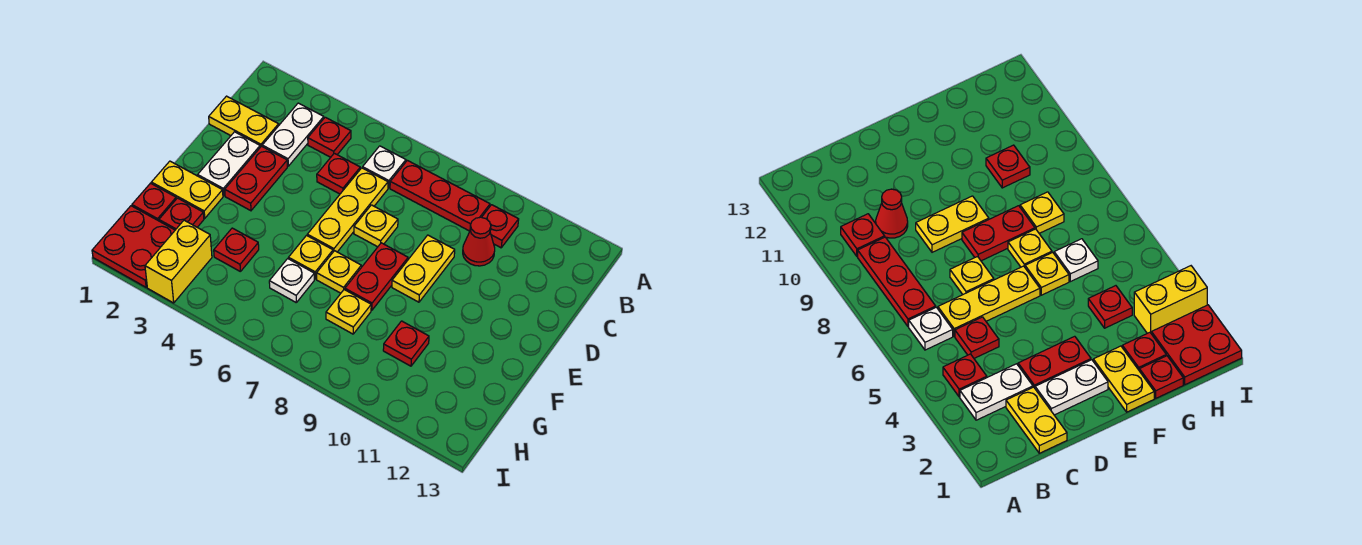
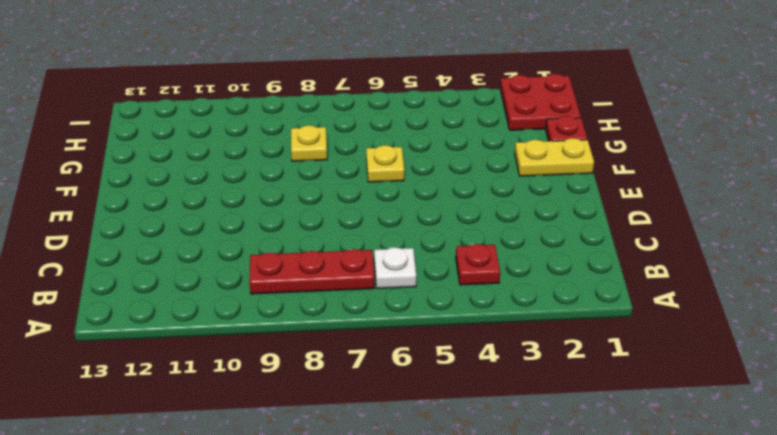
none -> white 1x2 plate [262,103,324,166]
none -> red 1x1 plate [482,205,519,248]
none -> yellow 1x2 plate [209,96,279,147]

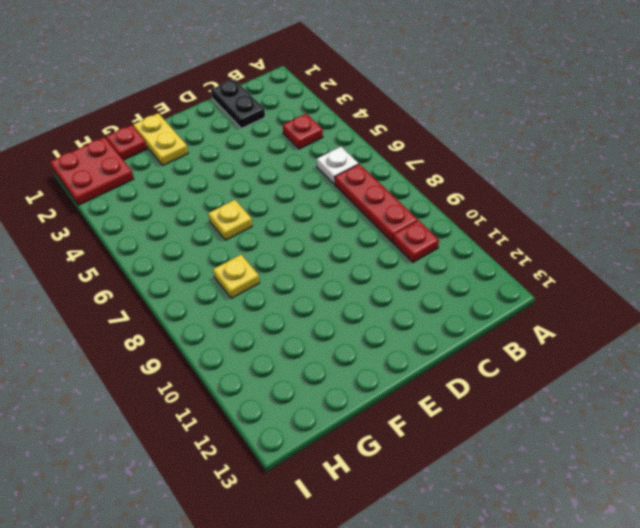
black 1x2 plate [211,79,265,128] -> yellow 1x2 plate [209,96,279,147]
none -> white 1x2 plate [262,103,324,166]
none -> red 1x1 plate [317,153,360,194]
none -> yellow 1x3 plate [307,168,388,252]

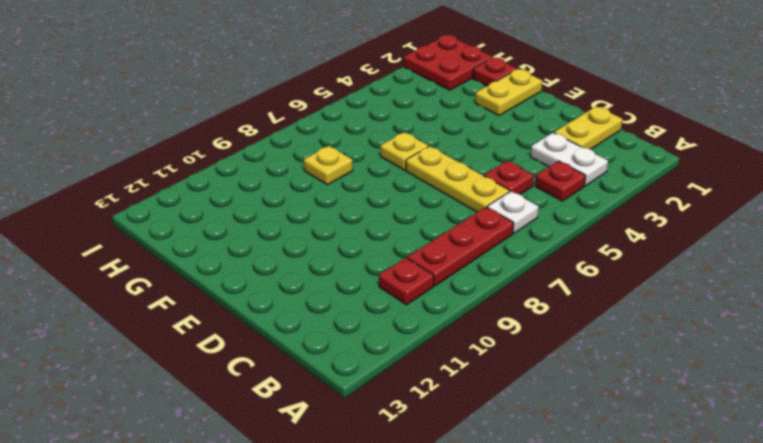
none -> red 1x1 cone [463,217,495,266]
none -> white 1x2 plate [198,132,260,196]
none -> red 1x2 plate [225,146,287,211]

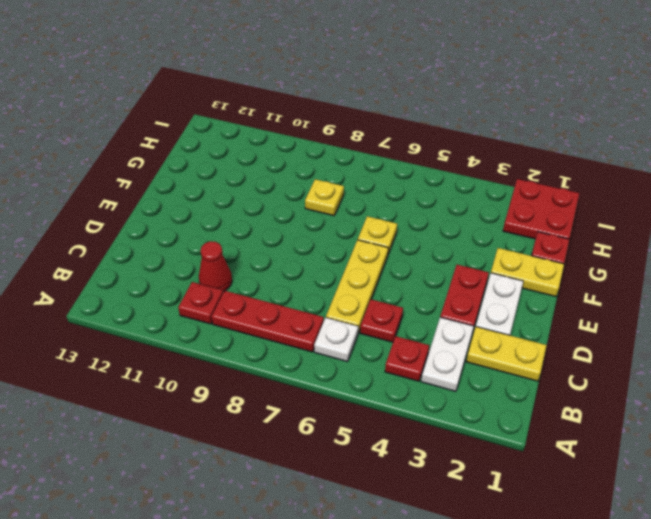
none -> yellow 1x1 plate [354,205,398,247]
none -> yellow 1x2 plate [392,235,455,302]
none -> red 1x2 plate [345,243,408,310]

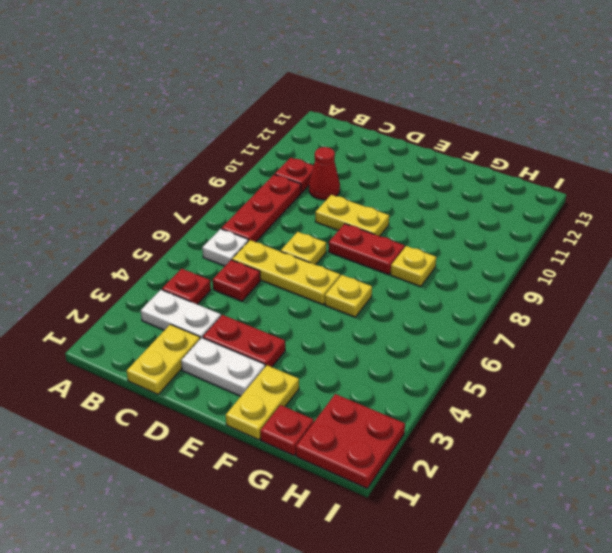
none -> yellow 1x1 plate [317,251,361,293]
none -> red 1x1 plate [159,198,204,230]
none -> red 1x1 plate [214,228,259,271]

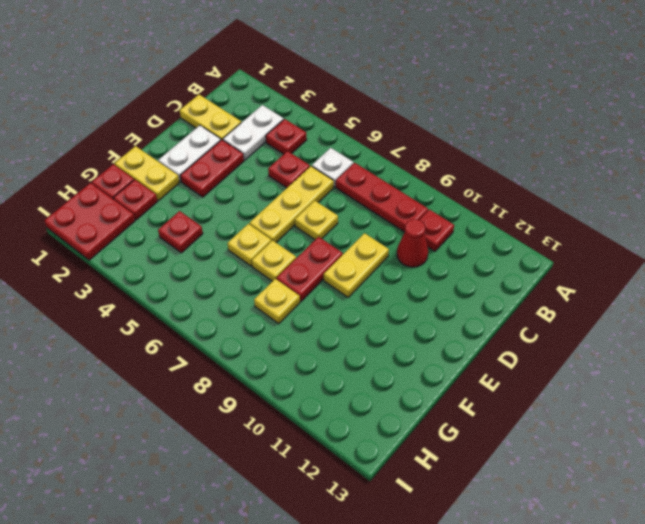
none -> white 1x1 plate [269,259,314,302]
none -> red 1x1 plate [383,321,429,366]
none -> yellow 1x2 brick [145,220,212,303]

